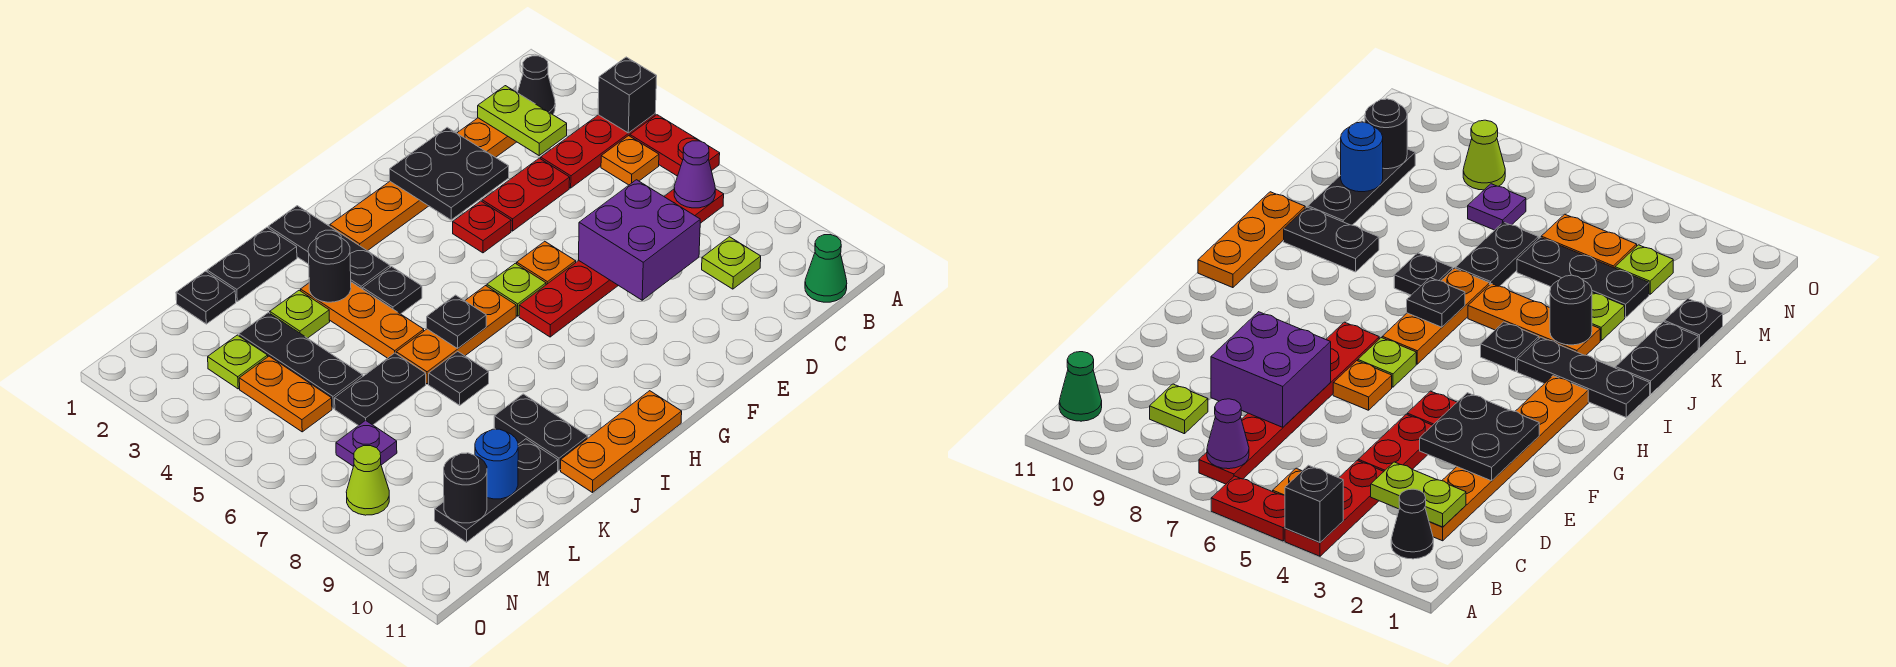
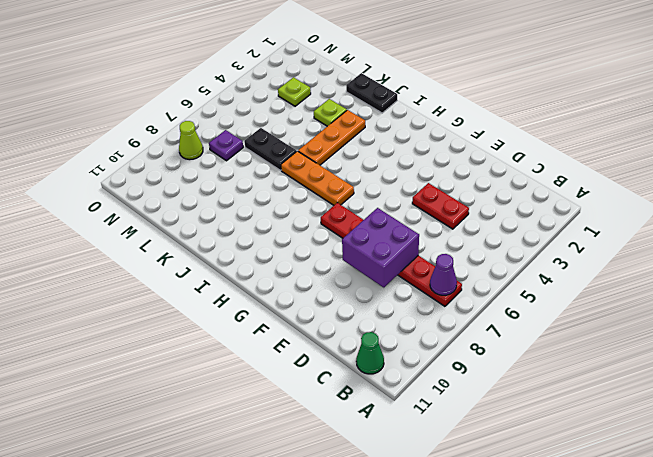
none -> red 1x3 plate [541,114,655,188]
none -> red 1x2 plate [630,115,720,176]
none -> black 1x1 cone [517,56,555,115]
none -> orange 1x1 plate [601,136,659,185]

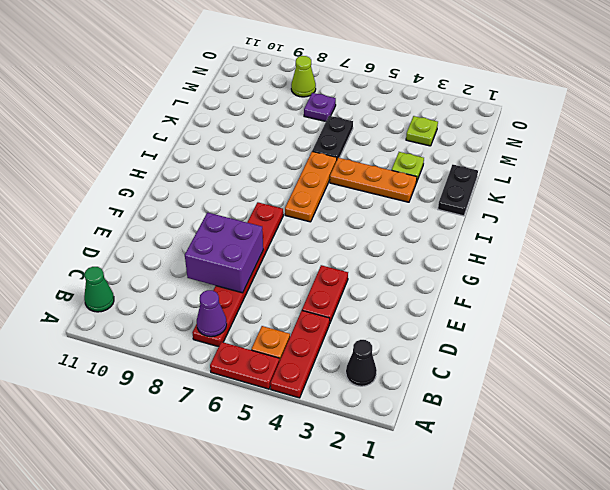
none -> orange 1x6 plate [330,118,516,251]
none -> lime 1x1 plate [702,237,761,289]
none -> red 1x1 plate [453,201,511,253]
none -> orange 1x1 plate [517,241,576,285]

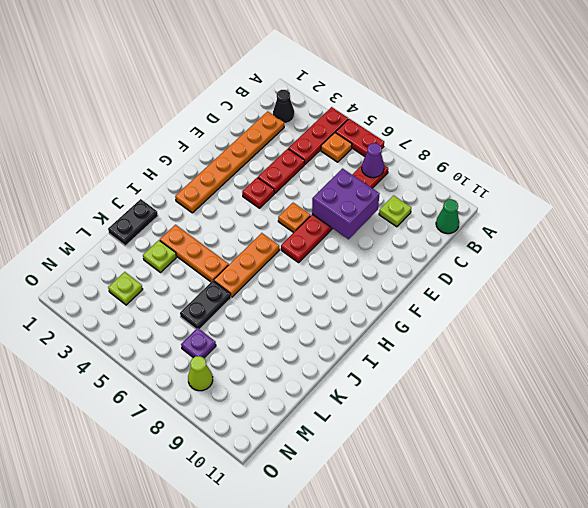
none -> lime 1x1 plate [487,263,546,316]
none -> orange 1x3 plate [561,391,682,493]
none -> black 1x3 plate [268,206,390,289]
none -> black 1x1 plate [363,267,422,314]

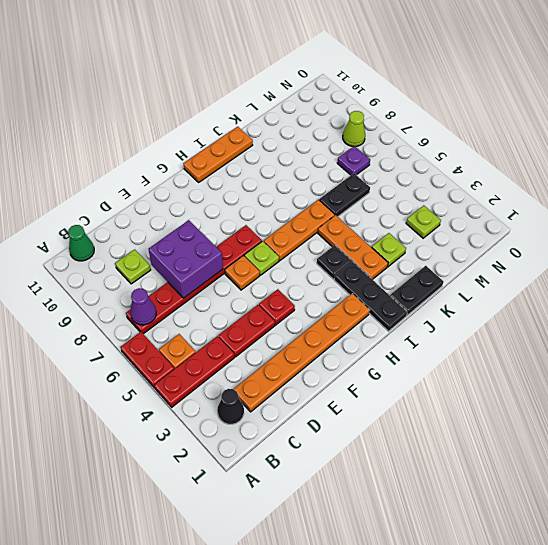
none -> black 1x1 plate [429,351,489,405]
none -> black 1x2 plate [494,394,588,470]
none -> black 1x3 plate [435,439,558,542]
none -> black 1x1 plate [176,271,236,324]

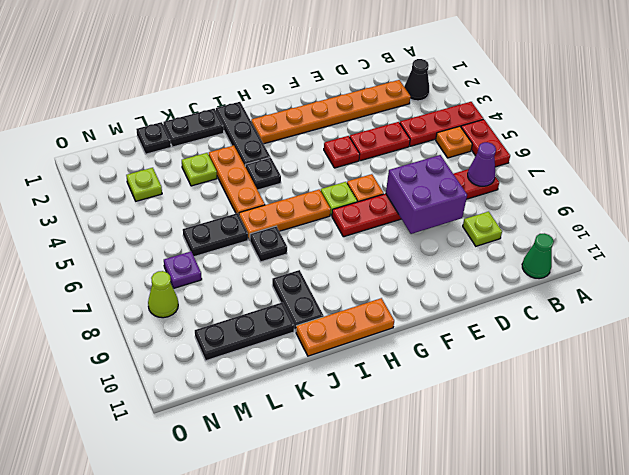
none -> black 1x3 plate [239,313,363,409]
none -> orange 1x2 plate [239,356,332,432]
none -> black 1x1 brick [598,57,657,133]
none -> lime 1x2 plate [478,86,567,156]

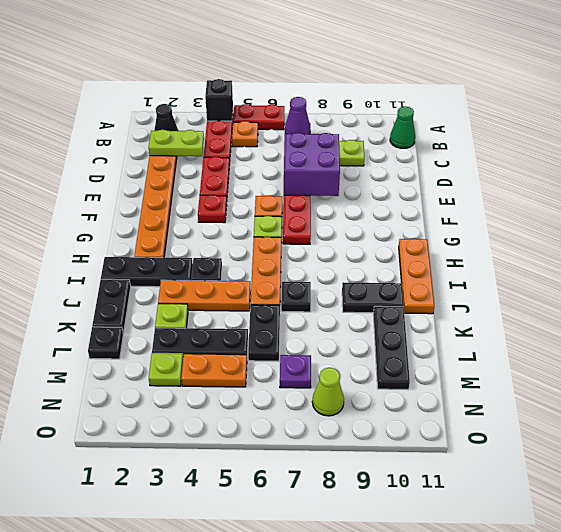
none -> black 2x2 plate [390,127,509,220]
none -> black 1x1 plate [427,295,486,348]
none -> black 1x1 round brick [308,234,351,302]
none -> blue 1x1 round brick [475,429,518,499]

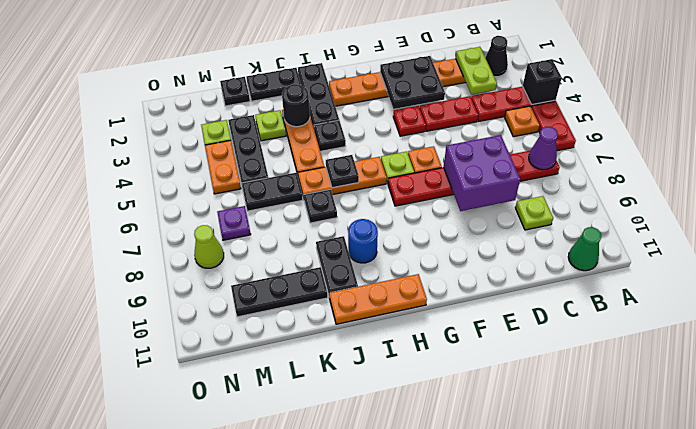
blue 1x1 round brick [348,219,378,263] -> blue 1x1 round brick moved to [475,429,518,499]
none -> black 1x1 round brick [444,453,487,523]

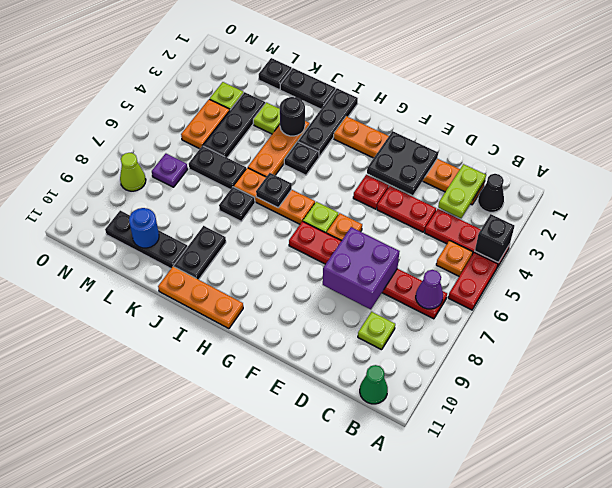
none -> black 1x1 round brick [444,453,487,523]

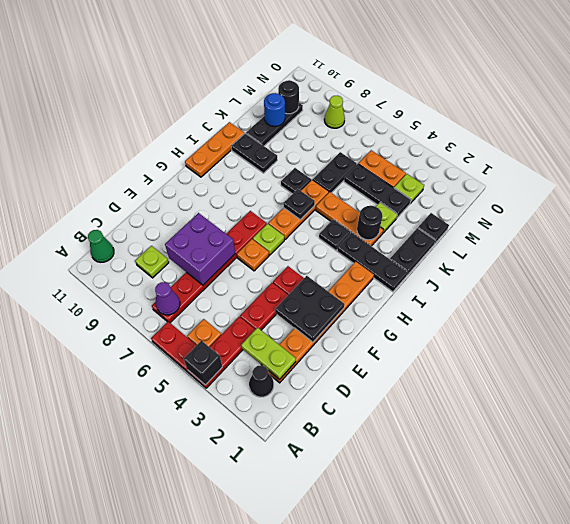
none -> purple 1x1 plate [336,420,397,466]

